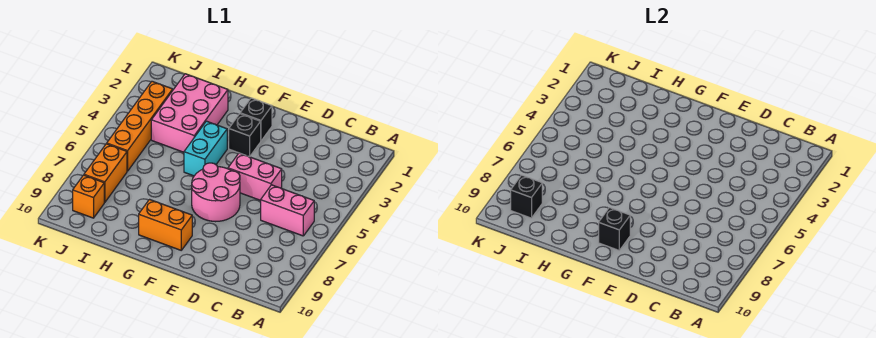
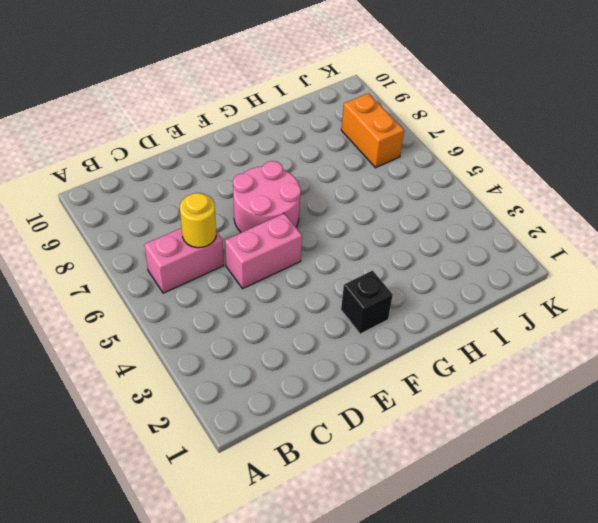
yellow 1x1 round brick [180,193,216,248] -> none
none -> black 1x1 brick [229,114,261,157]
none -> orange 1x2 brick [139,199,192,250]
none -> cyan 1x2 brick [184,121,227,176]

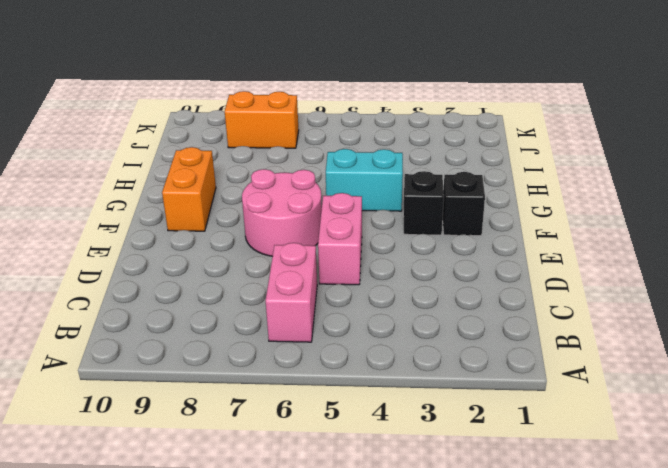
none -> pink 2x3 brick [151,74,228,152]
none -> orange 1x4 brick [107,81,173,171]
none -> orange 1x1 brick [73,175,104,218]

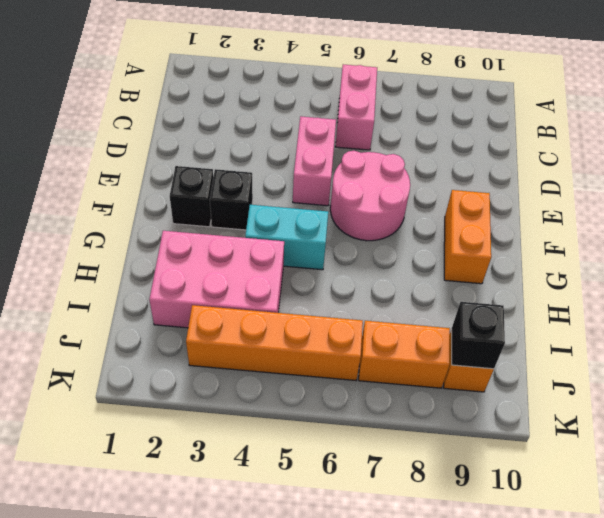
none -> black 1x1 brick [599,208,630,250]

